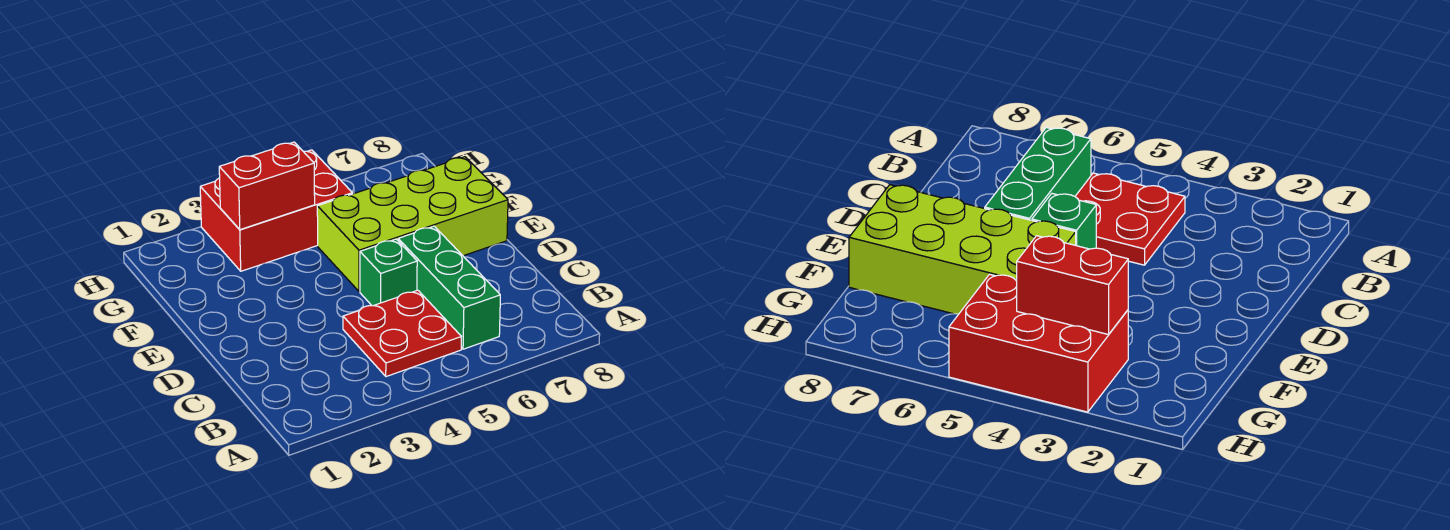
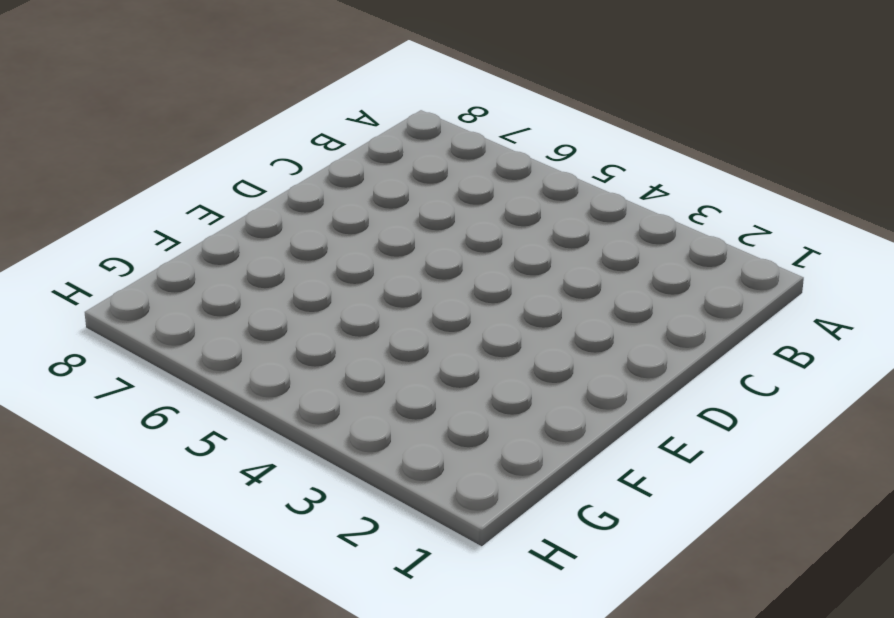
none -> red 2x2 plate [343,290,461,377]
none -> green 1x3 brick [398,226,500,349]

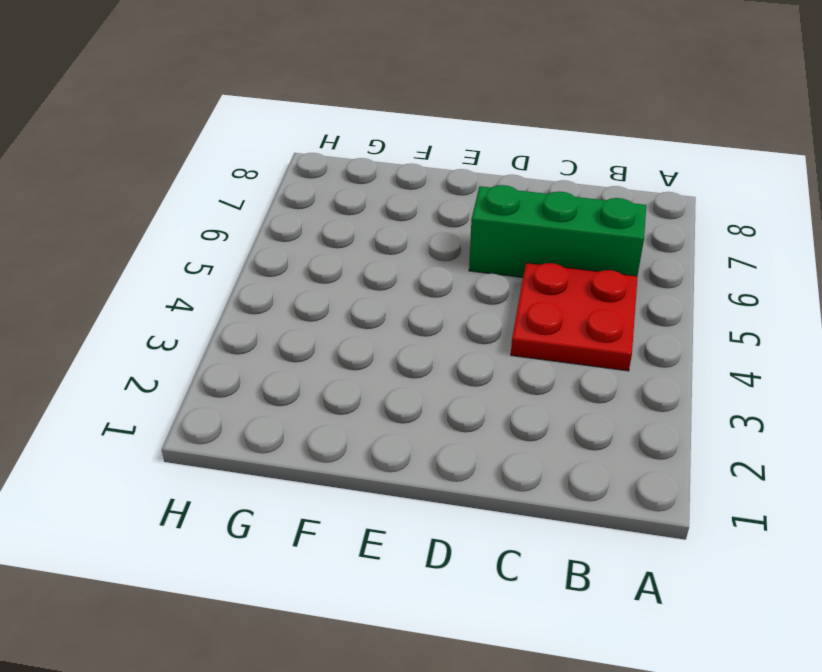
none -> green 1x1 brick [360,239,417,306]
none -> lime 2x4 brick [317,157,508,291]

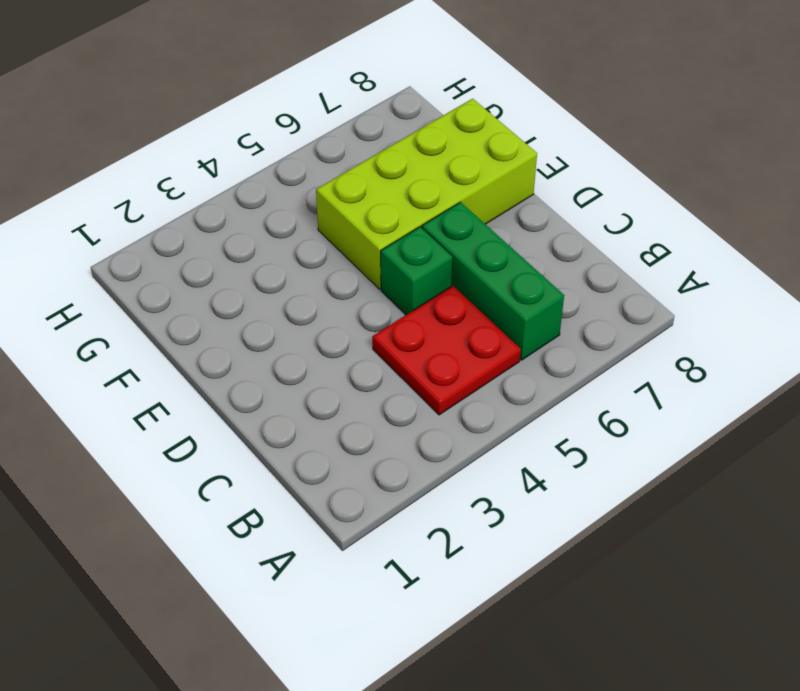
none -> red 2x3 brick [200,150,352,271]
none -> red 1x2 brick [219,142,315,230]

